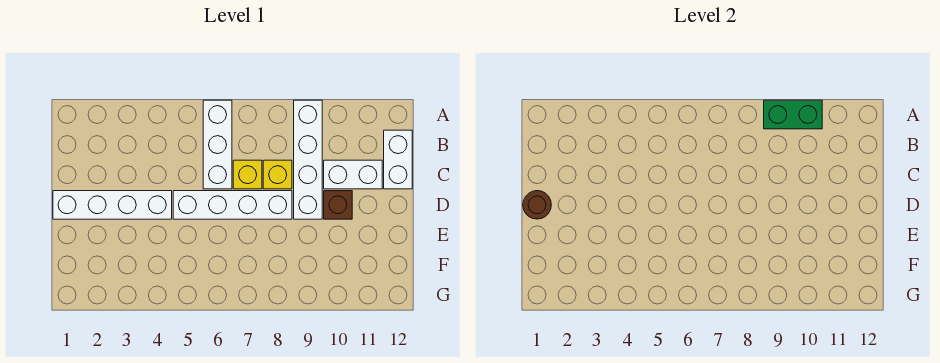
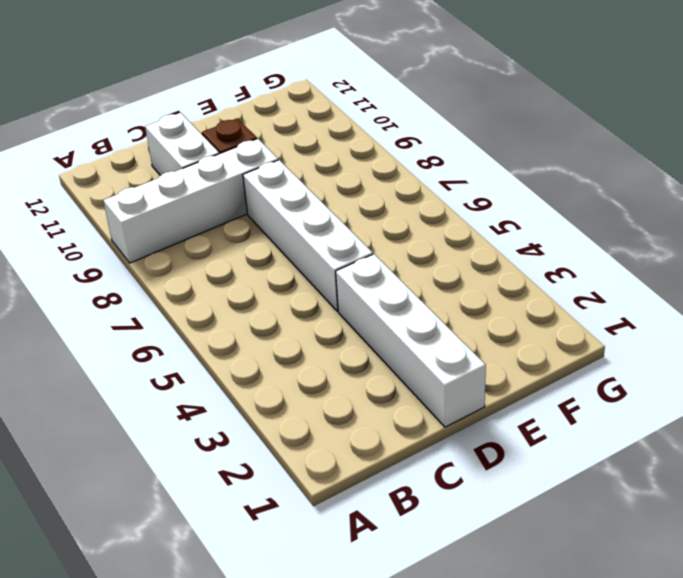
none -> white 1x3 brick [203,100,232,189]
none -> white 1x2 brick [384,130,412,189]

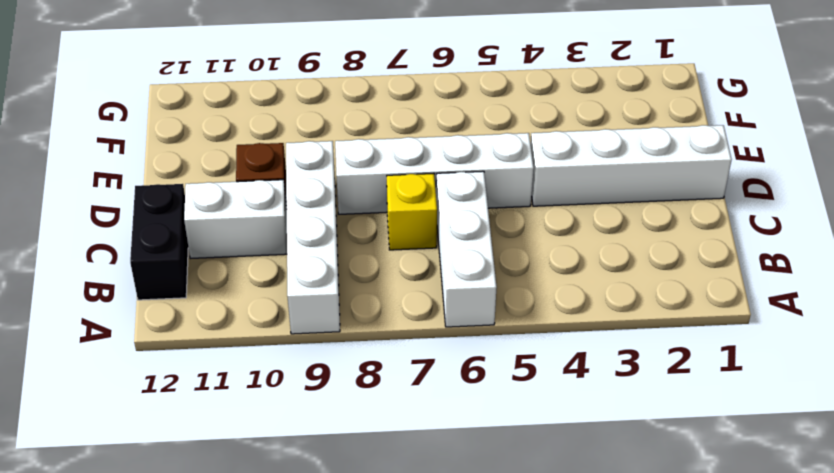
black 1x2 brick [130,184,188,300] -> white 1x2 brick [384,130,412,189]
none -> yellow 1x1 brick [263,160,292,189]
none -> green 1x2 brick [764,100,822,129]

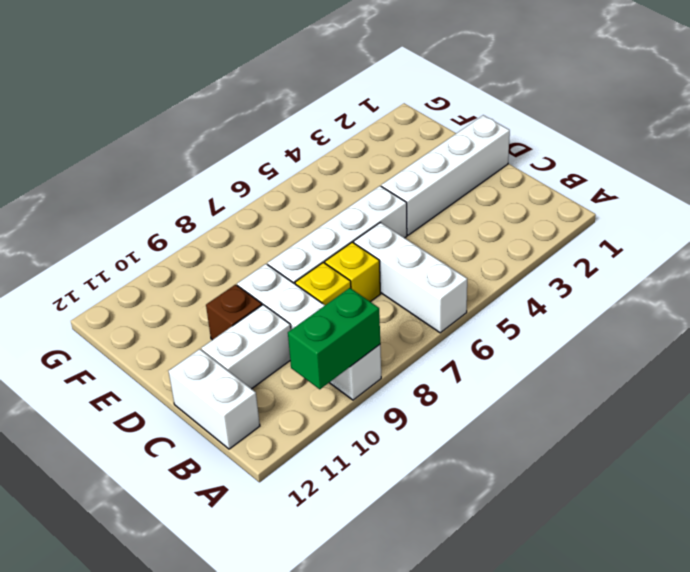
none -> brown 1x1 round brick [523,191,551,219]

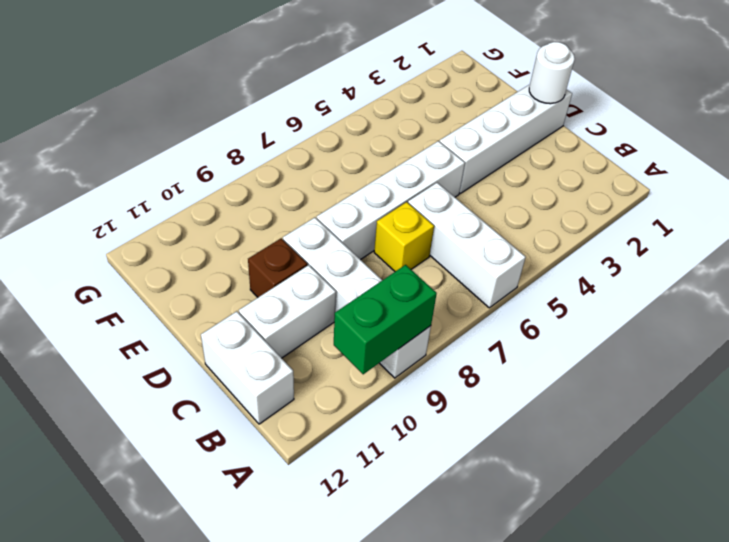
white 1x1 round brick [529,42,575,104] -> brown 1x1 round brick [523,191,551,219]
none -> yellow 1x1 brick [263,160,292,189]

